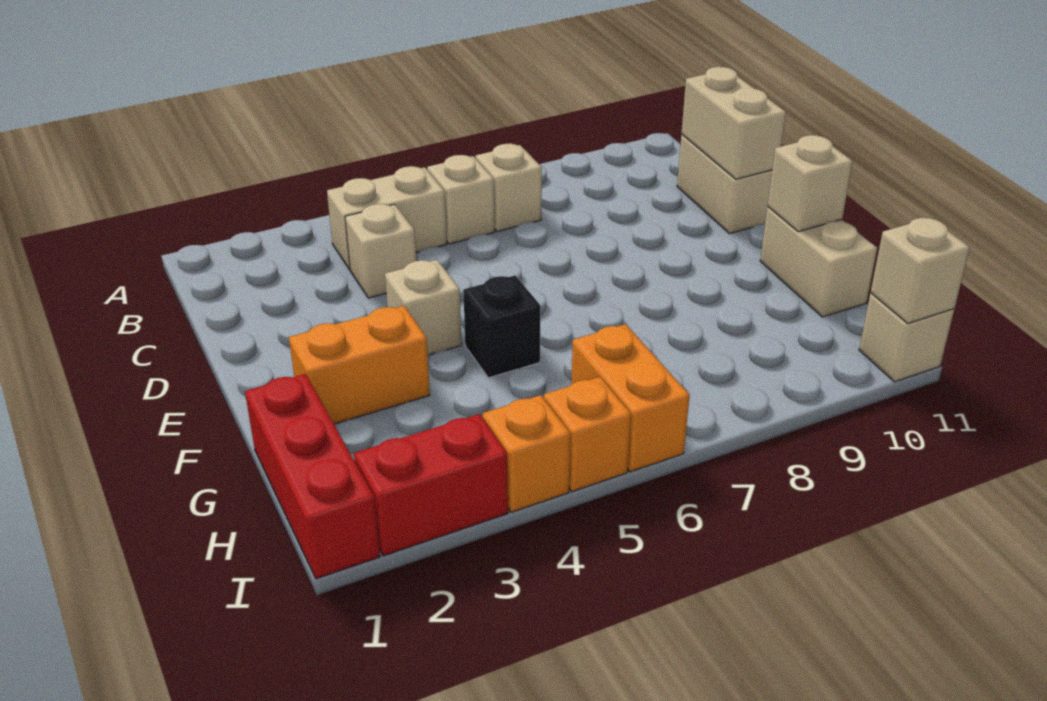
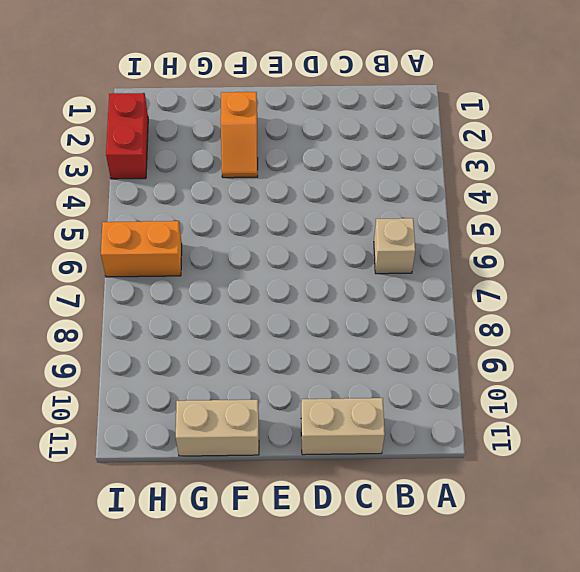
orange 1x2 slope [221,92,258,178] -> orange 1x2 brick [289,306,430,424]
none -> tan 1x2 brick [327,166,447,270]
none -> tan 1x1 brick [475,144,542,232]
none -> tan 1x1 brick [345,204,416,298]

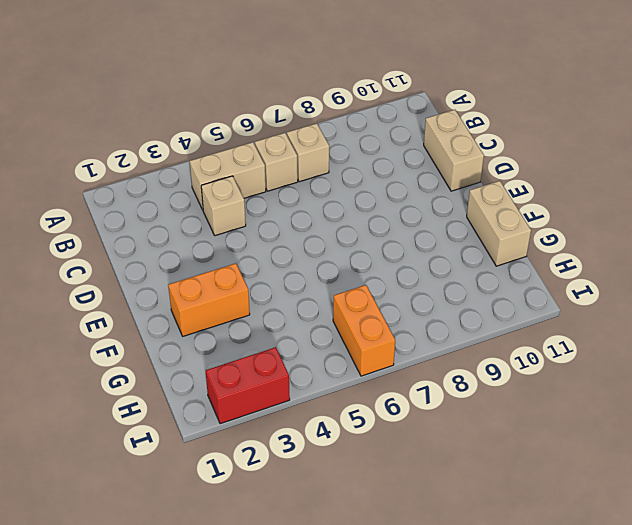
none -> tan 1x1 brick [385,260,462,355]
none -> black 1x1 brick [463,276,540,378]
none -> red 1x3 brick [245,374,380,579]

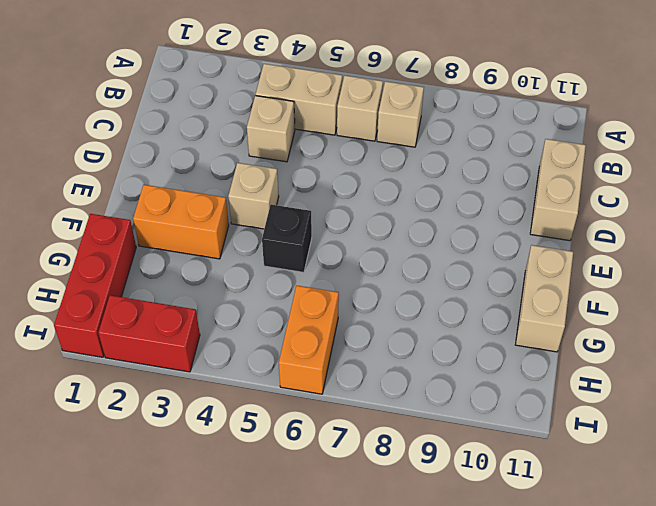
none -> orange 1x1 brick [483,395,570,512]
none -> orange 1x1 brick [544,377,631,492]
none -> tan 1x1 brick [859,293,954,382]

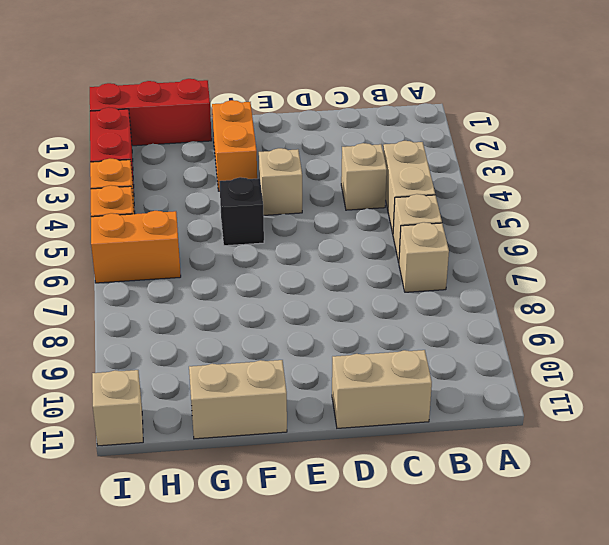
none -> tan 1x2 brick [681,67,786,179]
none -> tan 1x1 brick [768,135,852,232]
none -> tan 1x1 brick [871,218,970,323]

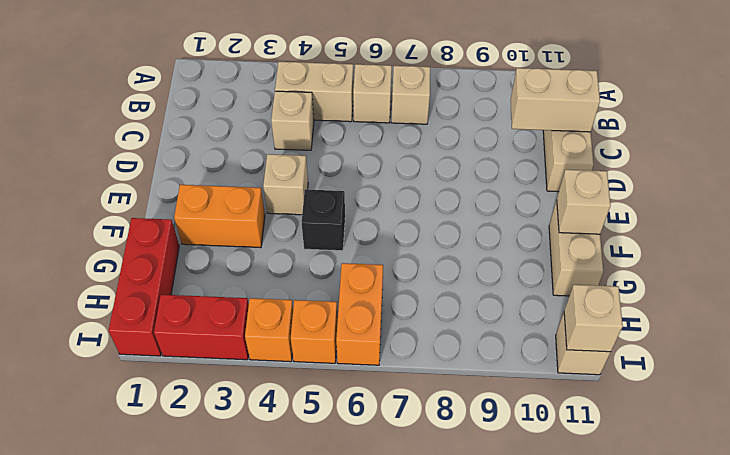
tan 1x2 brick [511,68,600,132] -> tan 1x2 brick turned to [681,67,786,179]

